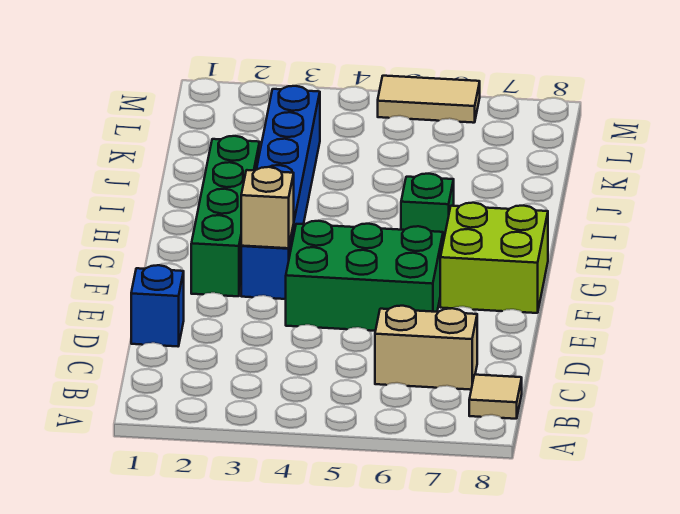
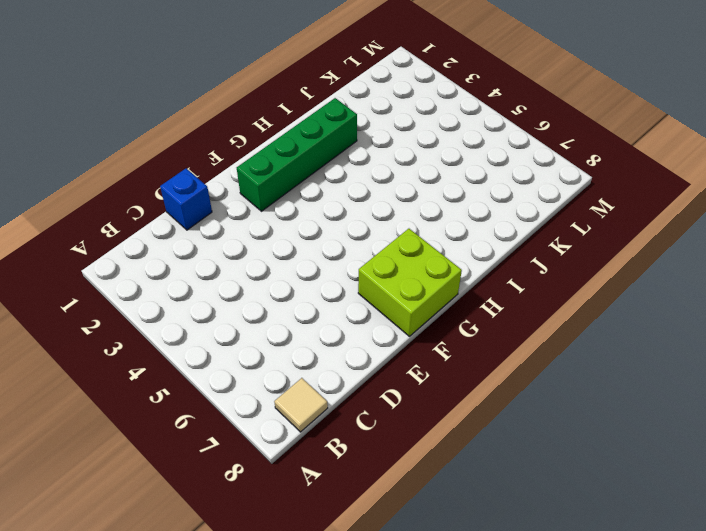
none -> tan 1x2 brick [375,306,477,390]
none -> green 2x3 brick [286,221,443,331]

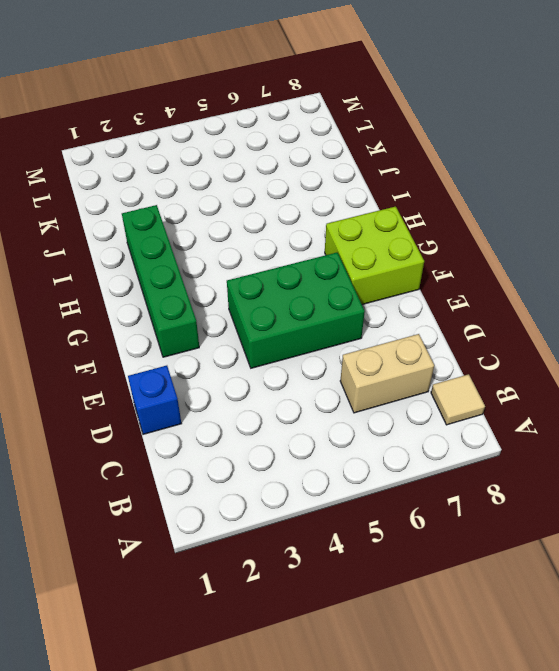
none -> blue 1x6 brick [241,86,320,299]
none -> green 1x1 brick [401,174,454,242]

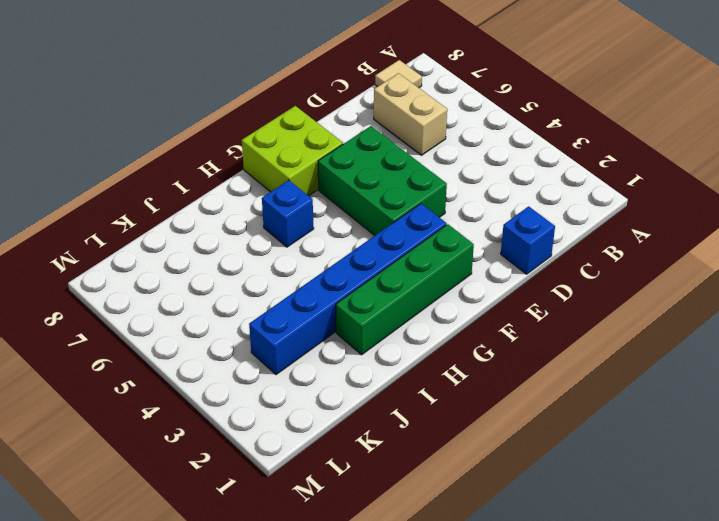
blue 1x1 brick [262,180,314,247] -> green 1x1 brick [401,174,454,242]
none -> tan 1x2 tile [378,76,480,123]
none -> tan 1x1 brick [241,167,294,248]

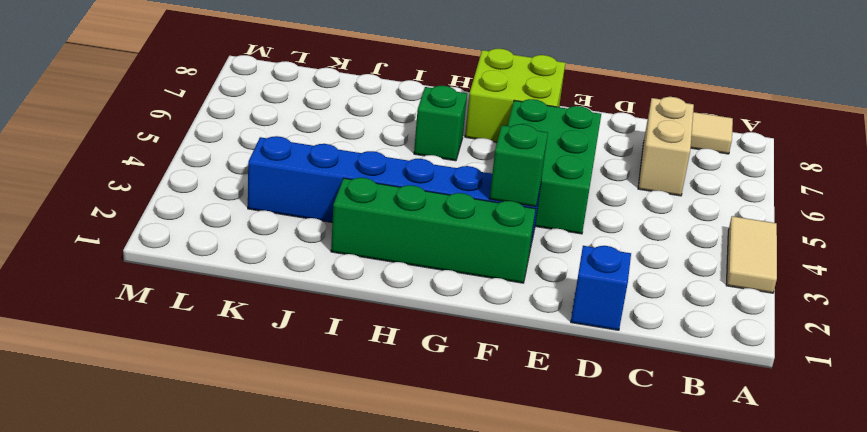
tan 1x2 tile [726,216,777,293] -> tan 1x2 tile moved to [378,76,480,123]
green 1x1 brick [489,124,548,207] -> tan 1x1 brick [241,167,294,248]

